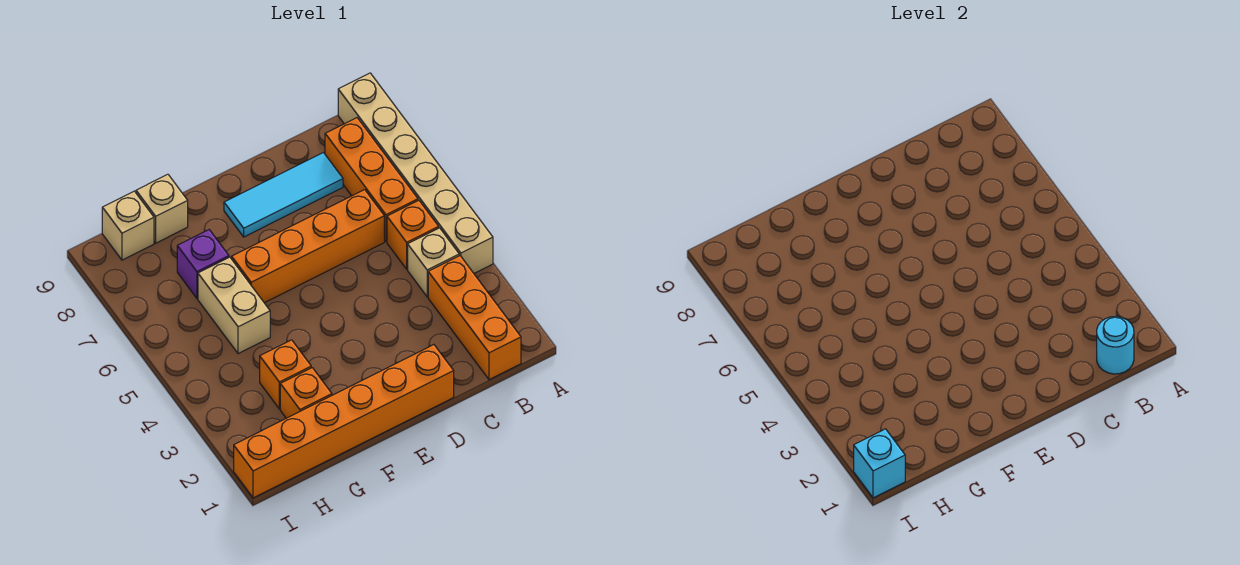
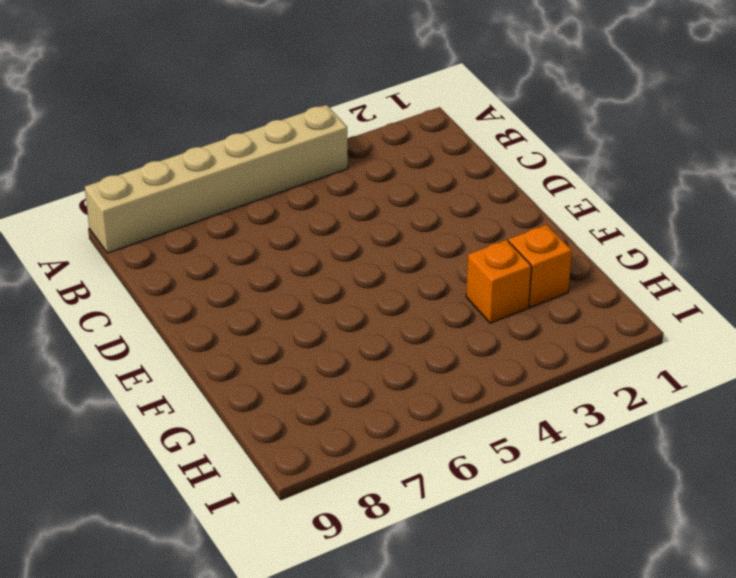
none -> orange 1x3 brick [428,256,521,380]
none -> tan 1x1 brick [408,228,459,297]
none -> orange 1x1 brick [387,200,439,269]

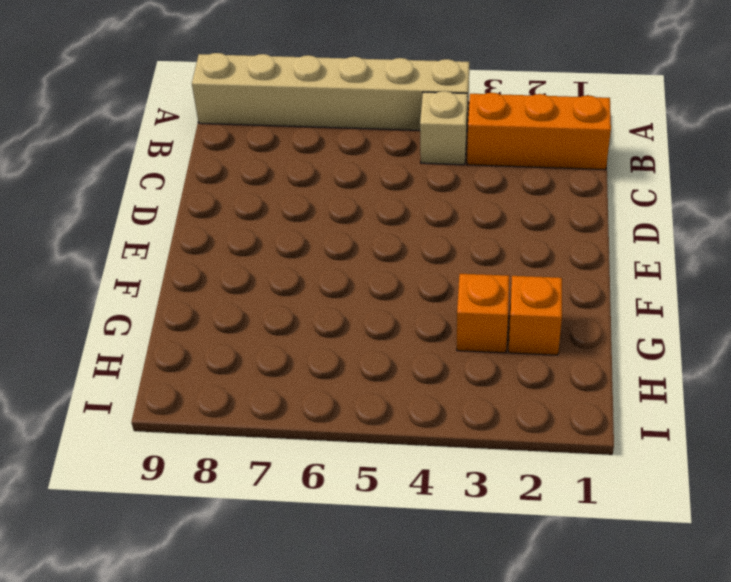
none -> orange 1x1 brick [387,200,439,269]
none -> orange 1x3 brick [325,118,418,242]
none -> orange 1x4 brick [232,190,384,303]

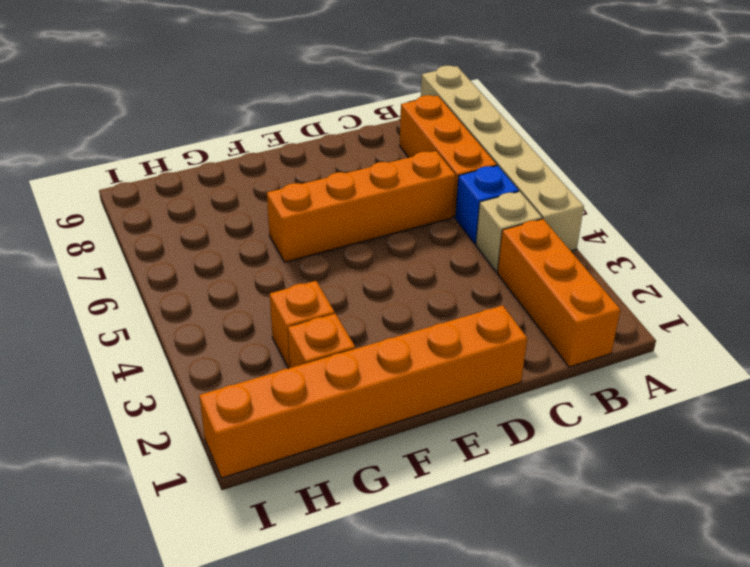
blue 1x1 brick [455,166,519,244] -> orange 1x1 brick [387,200,439,269]
none -> cyan 1x3 tile [224,153,343,237]
none -> tan 1x2 brick [198,257,270,354]
none -> purple 1x1 brick [177,230,229,298]

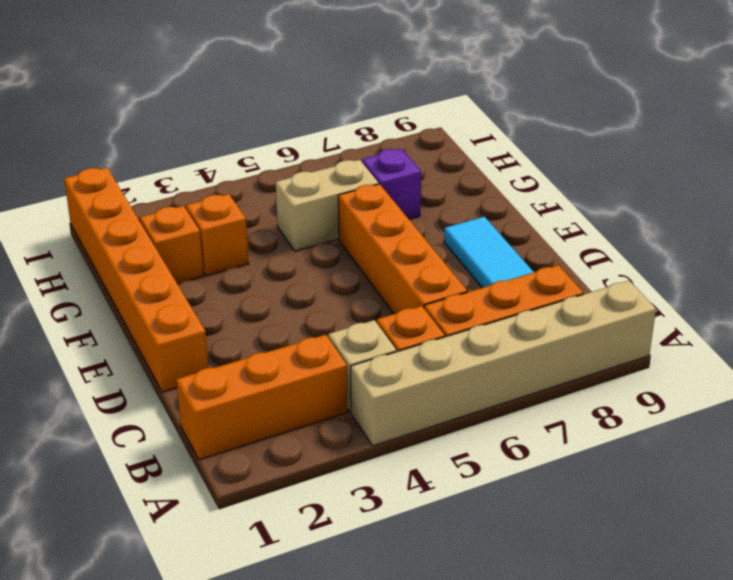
none -> tan 1x1 brick [136,174,188,243]
none -> tan 1x1 brick [102,191,154,260]
none -> cyan 1x1 round brick [1097,316,1134,374]

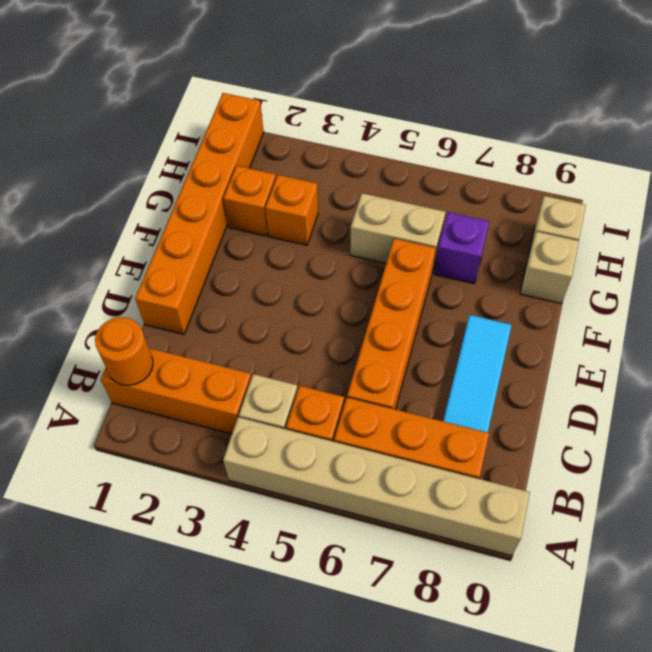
orange 1x1 round brick [95,317,153,386] -> cyan 1x1 round brick [1097,316,1134,374]
none -> cyan 1x1 brick [854,429,905,498]

